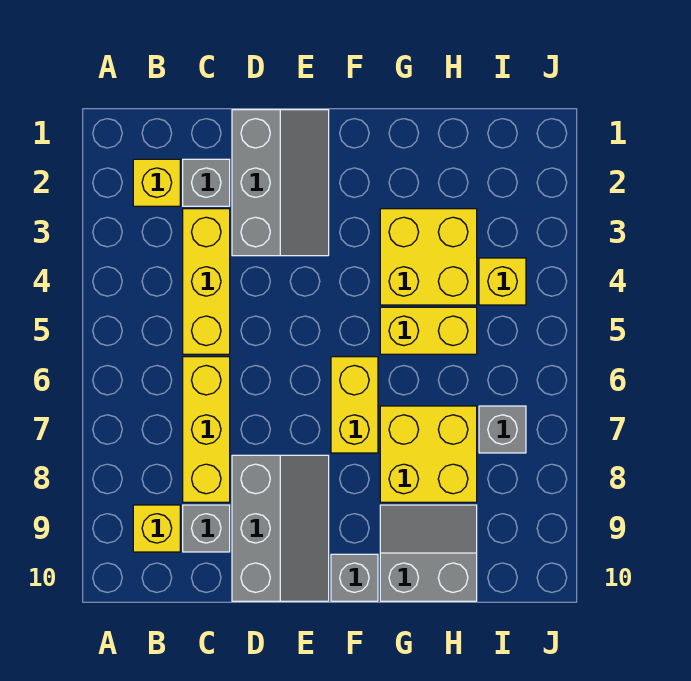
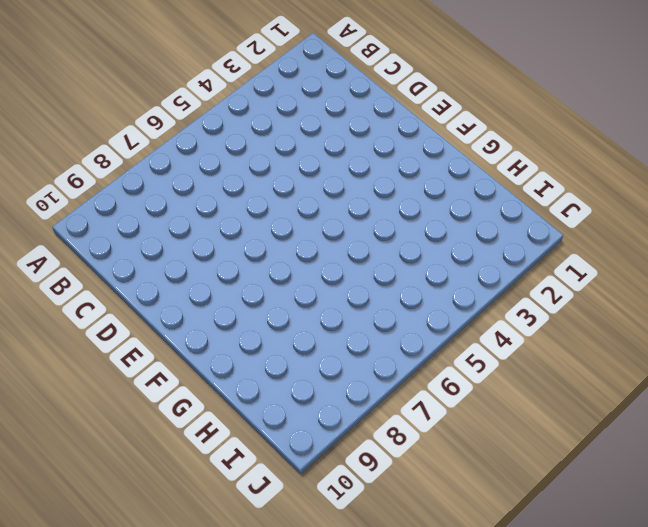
none -> yellow 1x1 brick [133,159,180,206]
none -> yellow 1x1 brick [133,505,180,552]
none -> grey 1x1 brick [183,159,230,206]

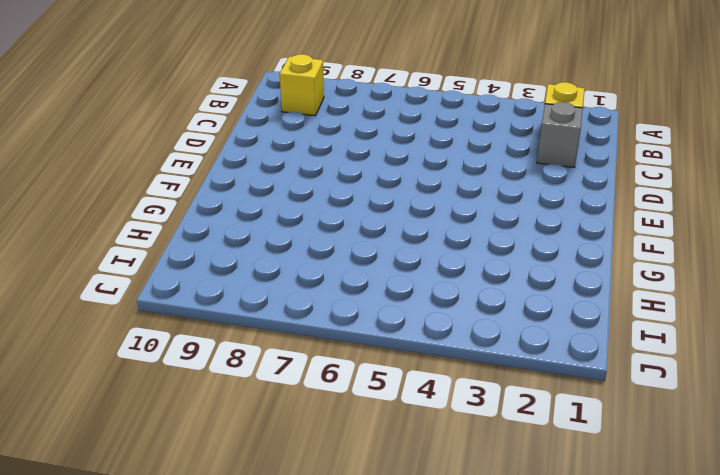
none -> yellow 1x3 brick [183,209,230,354]
none -> yellow 1x3 brick [183,357,230,502]
none -> grey 1x1 brick [183,505,230,552]

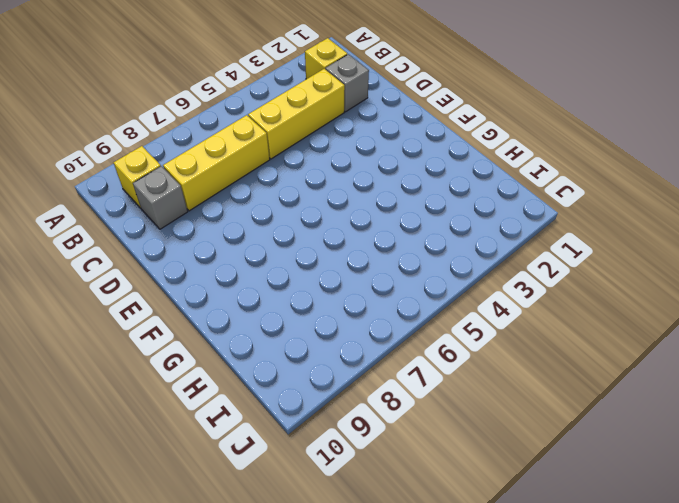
none -> grey 2x3 slope [232,110,329,256]
none -> grey 2x3 slope [232,455,329,601]
none -> yellow 1x2 brick [331,357,378,453]

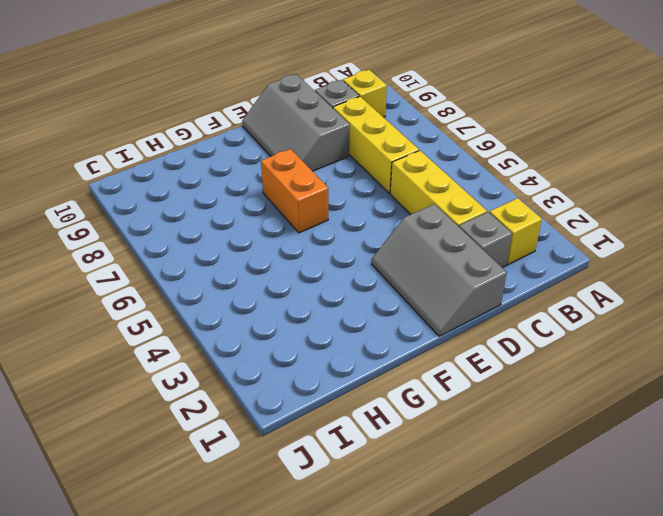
orange 1x2 brick [261,149,328,233] -> yellow 1x2 brick [331,357,378,453]
none -> grey 1x1 brick [331,554,378,601]
none -> yellow 2x2 brick [380,209,477,305]
none -> yellow 1x2 brick [380,307,477,354]

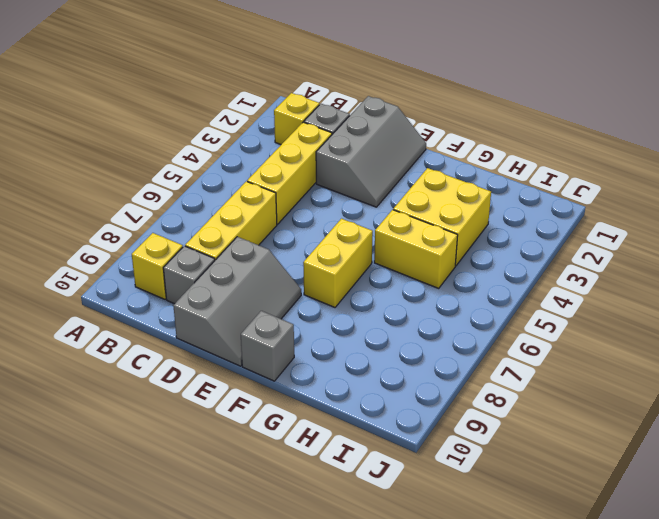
none -> yellow 2x2 brick [380,406,477,502]
none -> grey 2x2 slope [380,505,477,601]
none -> yellow 1x1 brick [479,258,526,305]

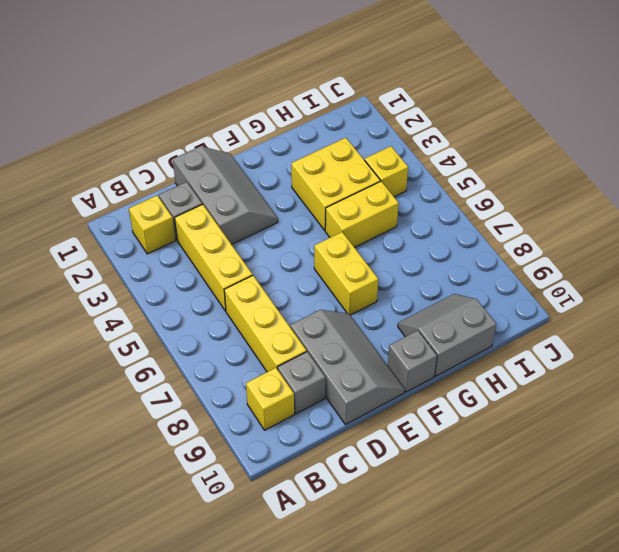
none -> yellow 2x2 brick [380,406,477,502]
none -> grey 1x1 brick [479,406,526,453]

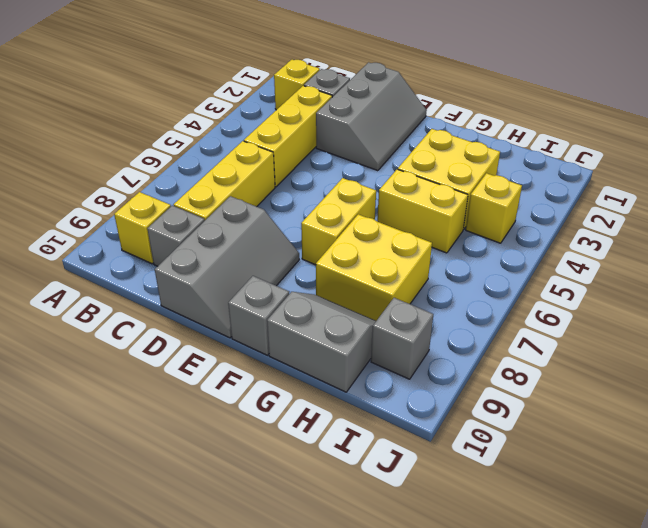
grey 1x1 brick [371,298,433,379] -> grey 1x1 brick moved to [479,406,526,453]

